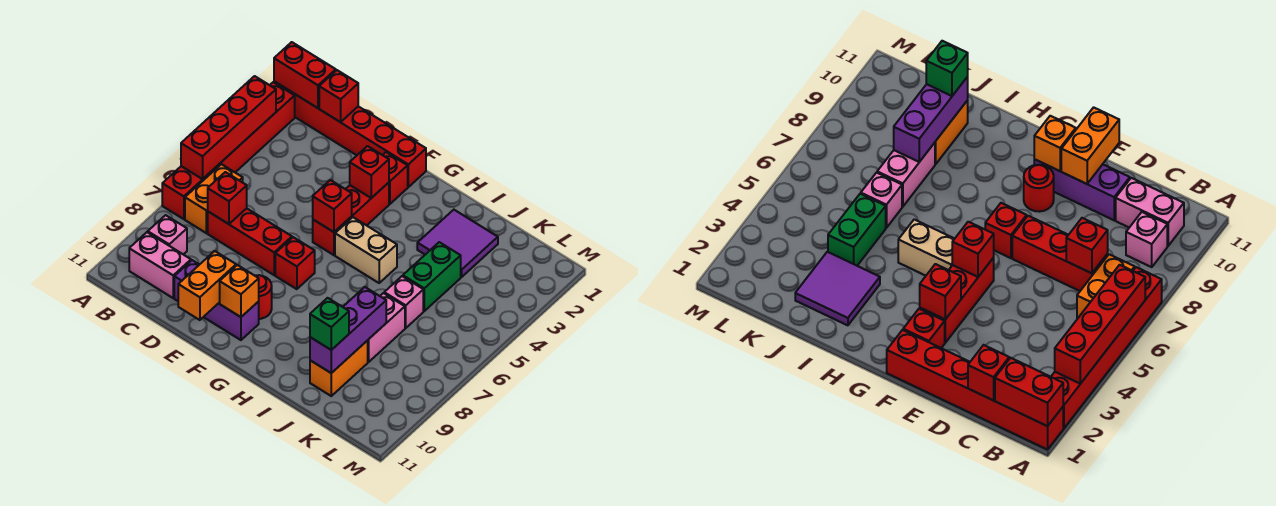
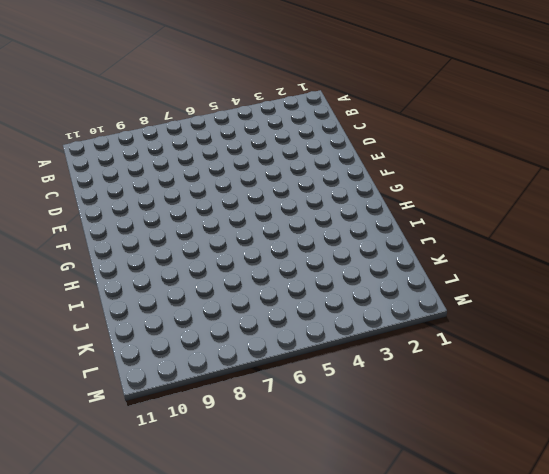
none -> red 1x6 brick [274,81,426,187]
none -> red 1x6 brick [162,82,295,219]
none -> orange 1x2 brick [185,164,243,233]

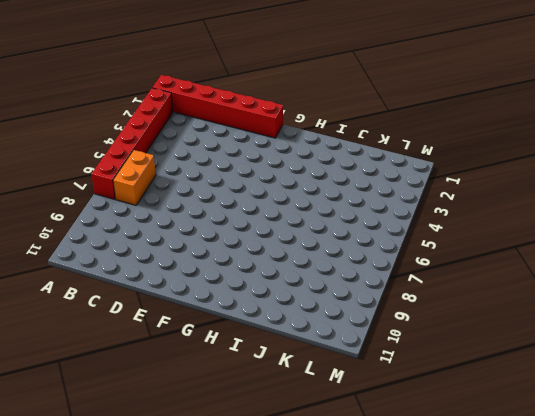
none -> pink 1x1 brick [148,215,187,254]
none -> pink 1x2 brick [129,232,191,298]
none -> red 1x3 brick [208,208,292,275]

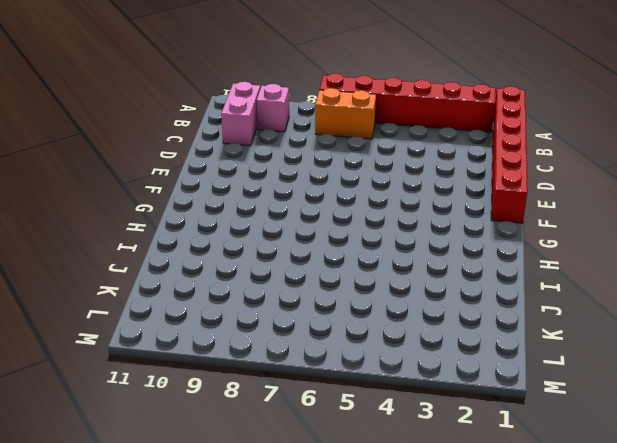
none -> red 1x3 brick [208,208,292,275]
none -> purple 1x3 brick [174,260,259,340]
none -> red 1x1 brick [383,152,408,204]

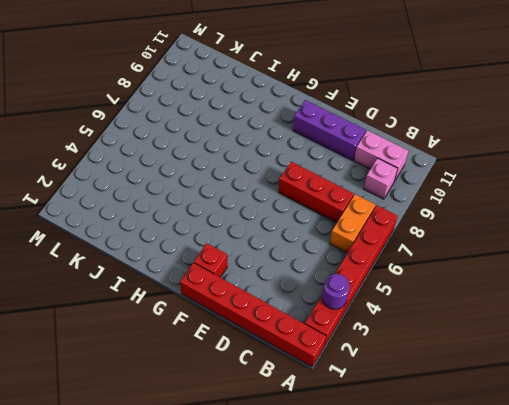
purple 1x1 round brick [322,274,350,309] -> red 1x4 brick [181,76,276,179]
none -> red 1x3 brick [313,183,389,255]
none -> red 1x1 brick [275,237,315,289]
none -> red 1x1 round brick [255,275,272,319]

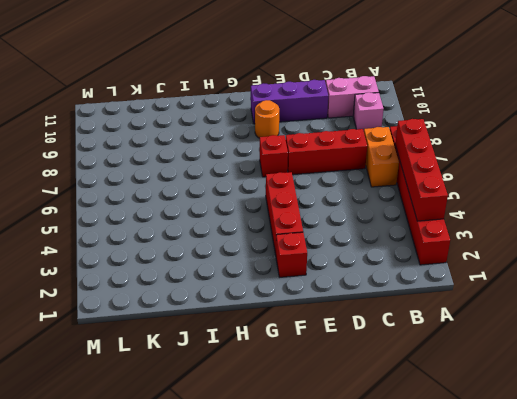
orange 1x1 round brick [255,100,279,138] -> red 1x1 round brick [255,275,272,319]
none -> red 1x6 brick [274,81,426,187]
none -> tan 1x2 brick [335,217,397,283]
none -> purple 2x2 tile [417,210,498,277]

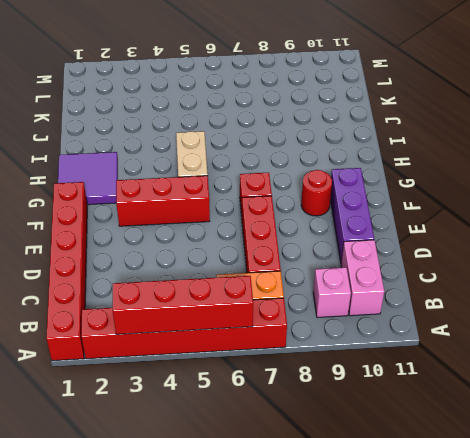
purple 2x2 tile [58,152,118,205] -> purple 2x2 tile moved to [417,210,498,277]
none -> red 1x1 brick [383,152,408,204]
none -> green 1x2 brick [403,242,461,311]
none -> pink 1x1 brick [384,276,423,328]

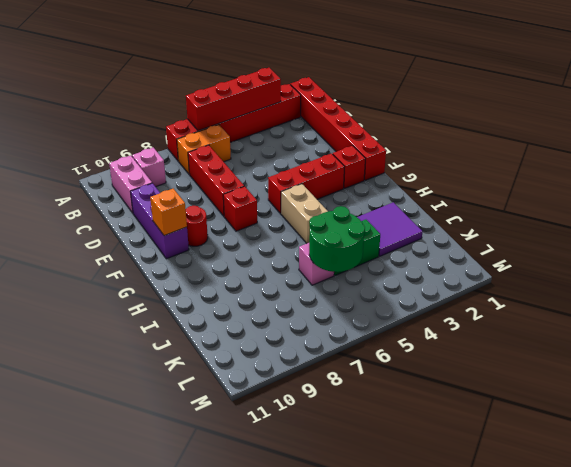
green 2x2 round brick [309,206,365,272] -> none
none -> pink 1x2 brick [368,293,405,362]
none -> orange 1x2 brick [310,340,368,396]
none -> red 1x2 brick [274,42,336,108]

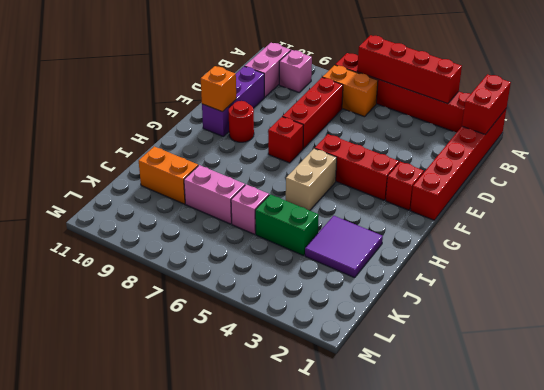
none -> red 1x1 brick [319,70,358,122]
none -> red 1x1 brick [208,172,247,224]
none -> orange 1x2 brick [178,251,236,320]

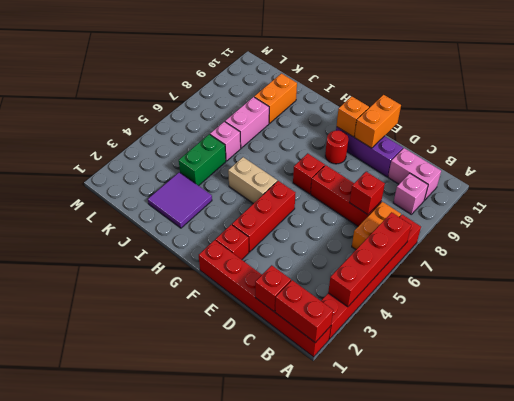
none -> red 1x1 brick [350,146,389,198]
none -> red 1x1 brick [313,180,352,232]
none -> purple 1x3 brick [310,287,386,373]

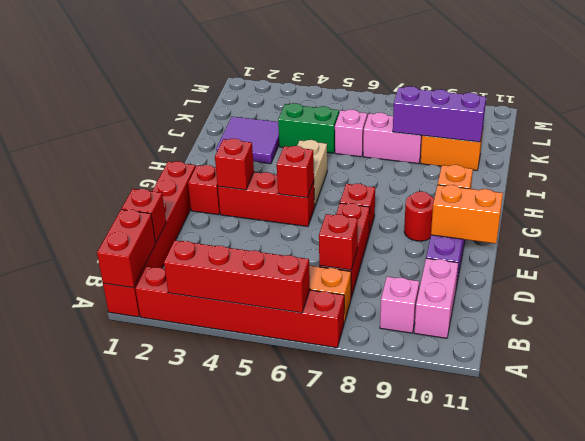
none -> green 1x1 brick [310,298,349,350]

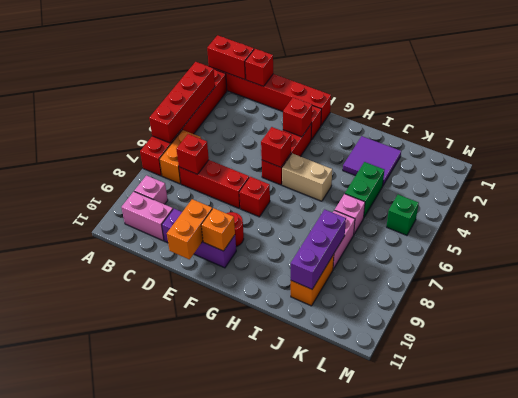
green 1x1 brick [386,195,419,235] -> green 1x1 brick moved to [310,298,349,350]

